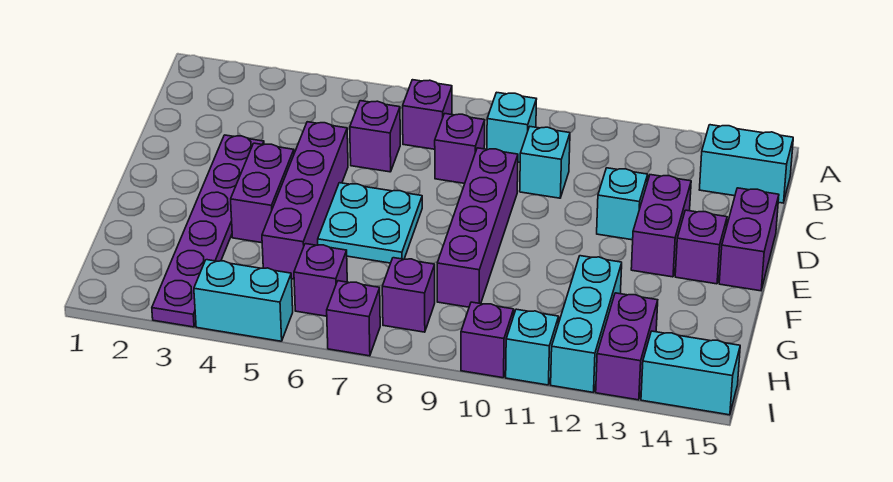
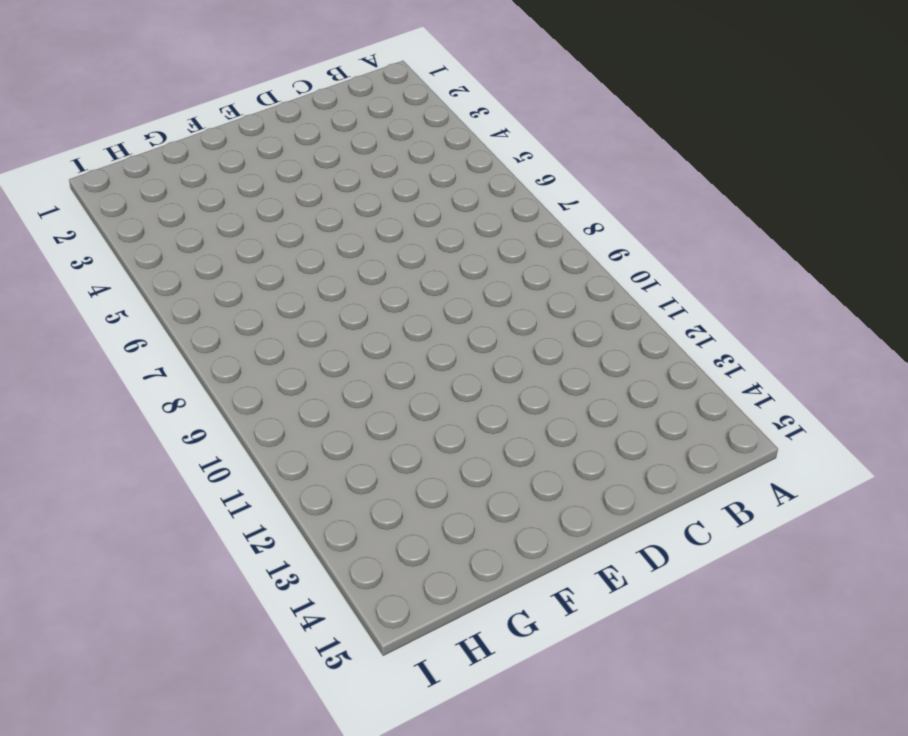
none -> purple 1x1 brick [403,80,452,149]
none -> cyan 1x1 brick [487,92,536,162]
none -> cyan 1x2 brick [699,125,793,203]

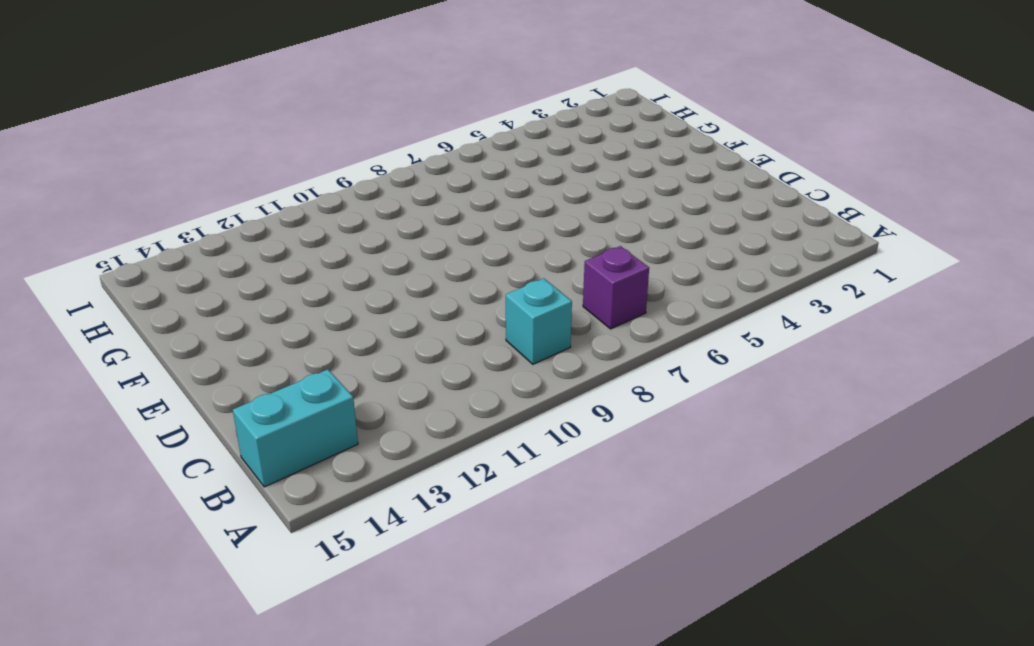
none -> purple 1x1 brick [350,101,400,172]
none -> purple 1x1 brick [435,114,485,183]
none -> cyan 1x1 brick [520,127,570,198]

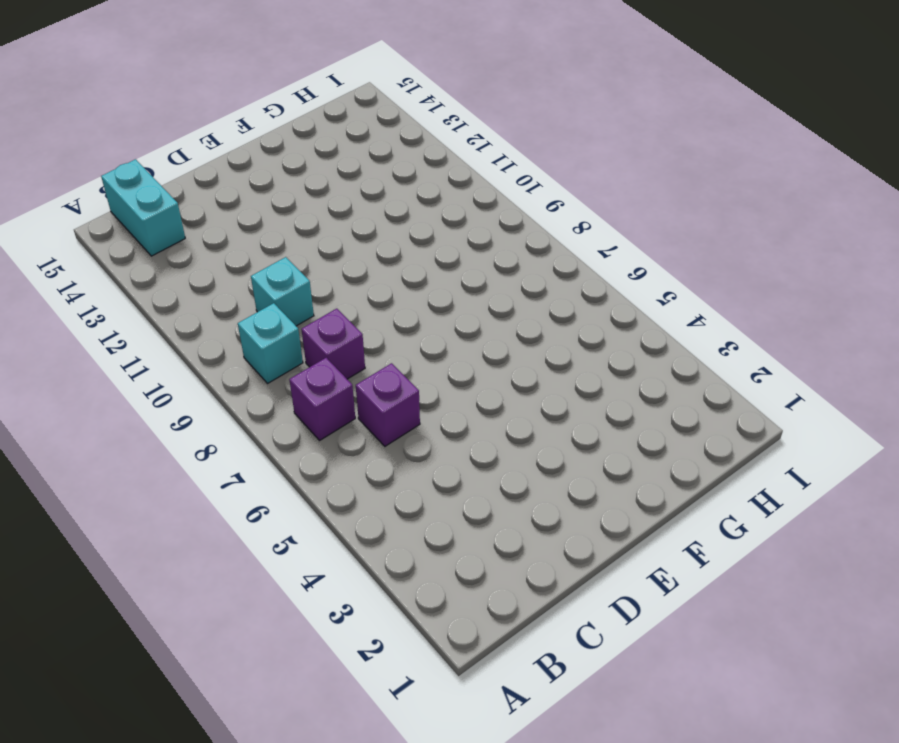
none -> purple 1x6 plate [152,135,264,327]
none -> purple 1x4 brick [262,122,348,279]
none -> purple 1x4 brick [437,148,518,307]

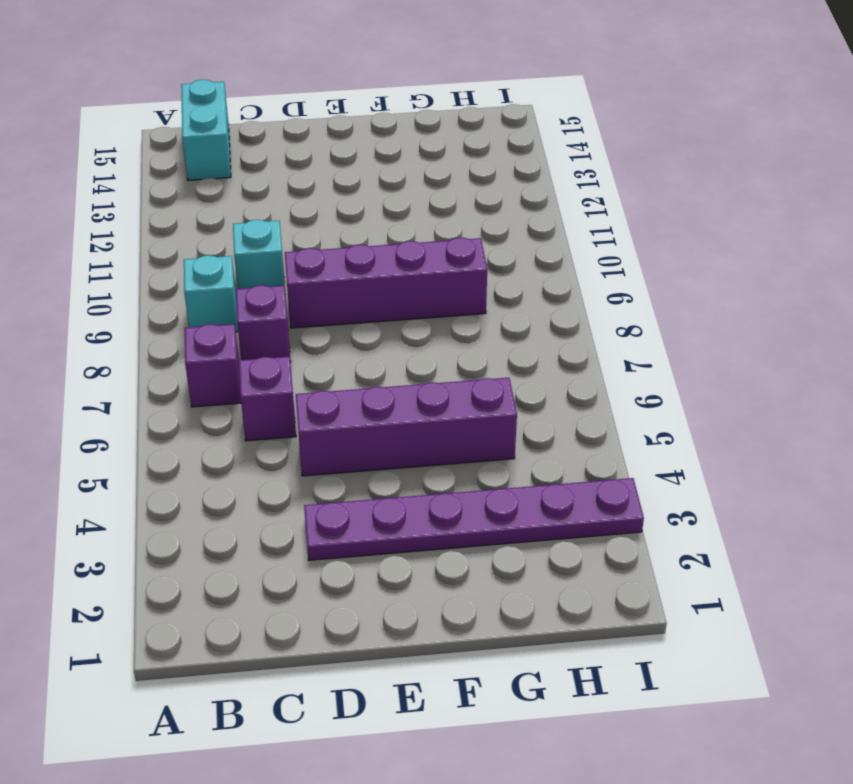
none -> cyan 1x1 brick [597,168,648,240]
none -> purple 1x2 brick [631,175,691,277]
none -> purple 1x2 brick [719,188,779,291]

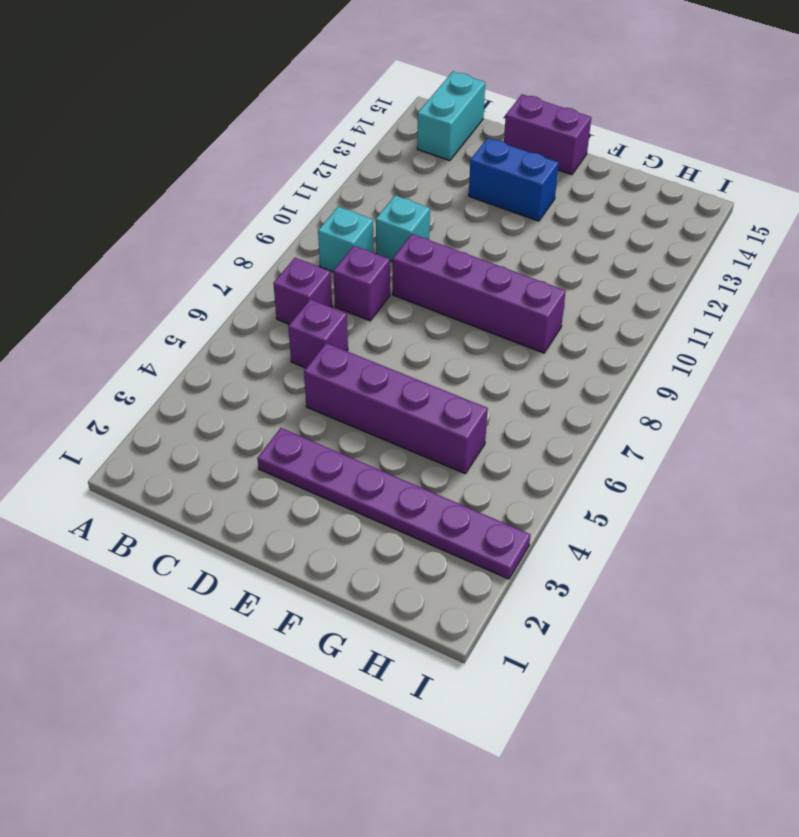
blue 1x2 brick [469,138,559,221] -> purple 1x2 brick [631,175,691,277]
none -> cyan 1x1 brick [597,168,648,240]
none -> purple 1x2 brick [231,143,294,243]
none -> cyan 2x2 plate [318,183,422,263]

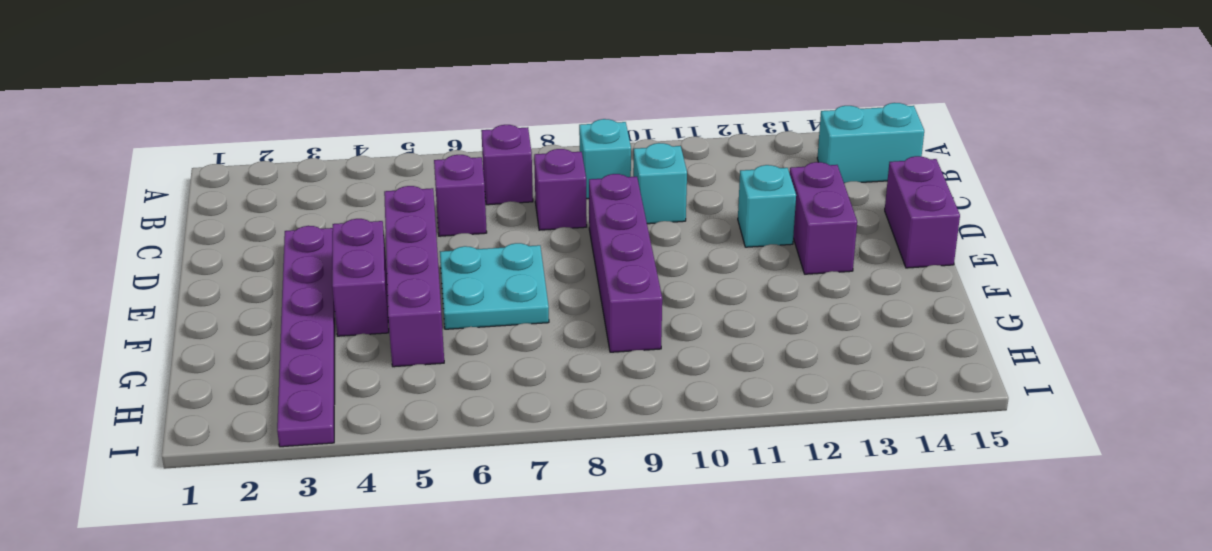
none -> purple 1x1 brick [675,210,727,284]
none -> cyan 1x3 brick [551,256,622,392]
none -> purple 1x1 brick [294,244,347,316]

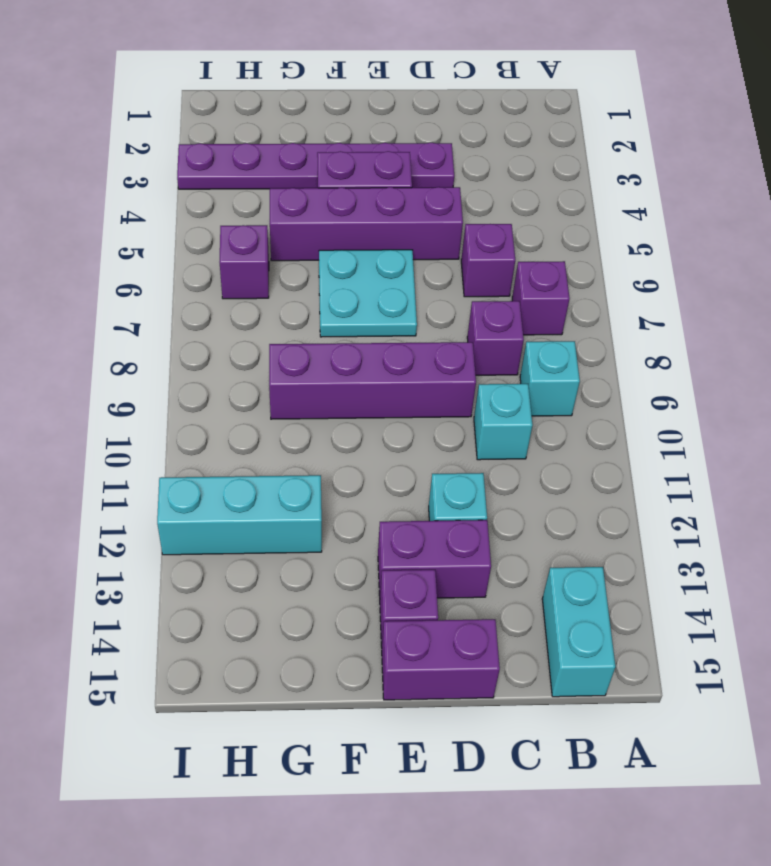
none -> purple 1x1 brick [382,258,435,332]
none -> purple 1x2 brick [596,293,658,400]
none -> cyan 1x2 brick [194,260,293,341]

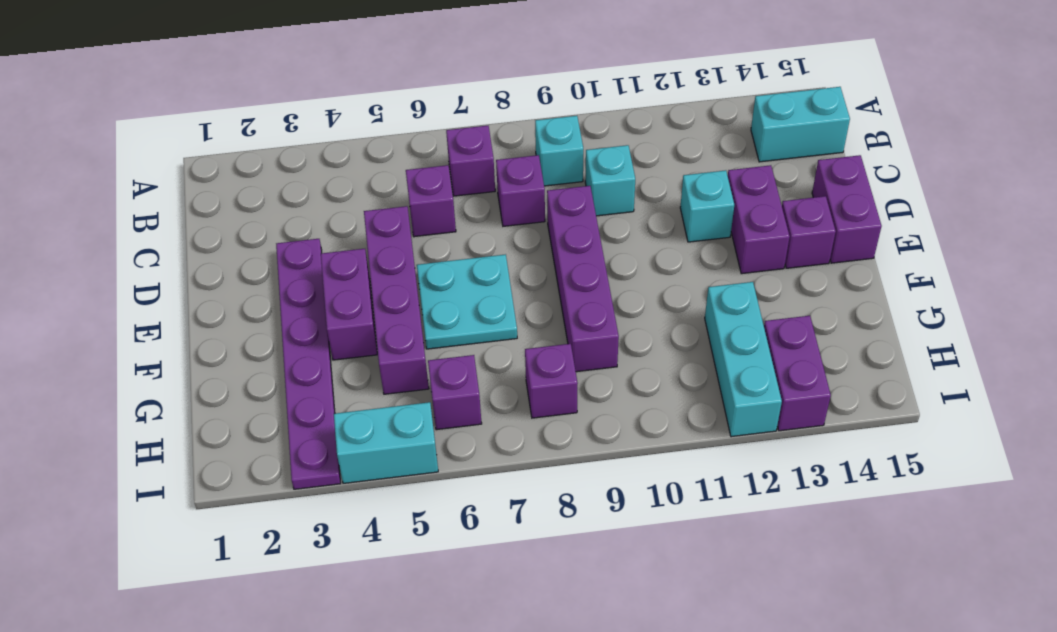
none -> purple 1x1 brick [327,281,380,356]
none -> purple 1x1 brick [461,302,514,378]
none -> cyan 1x1 brick [506,309,559,385]

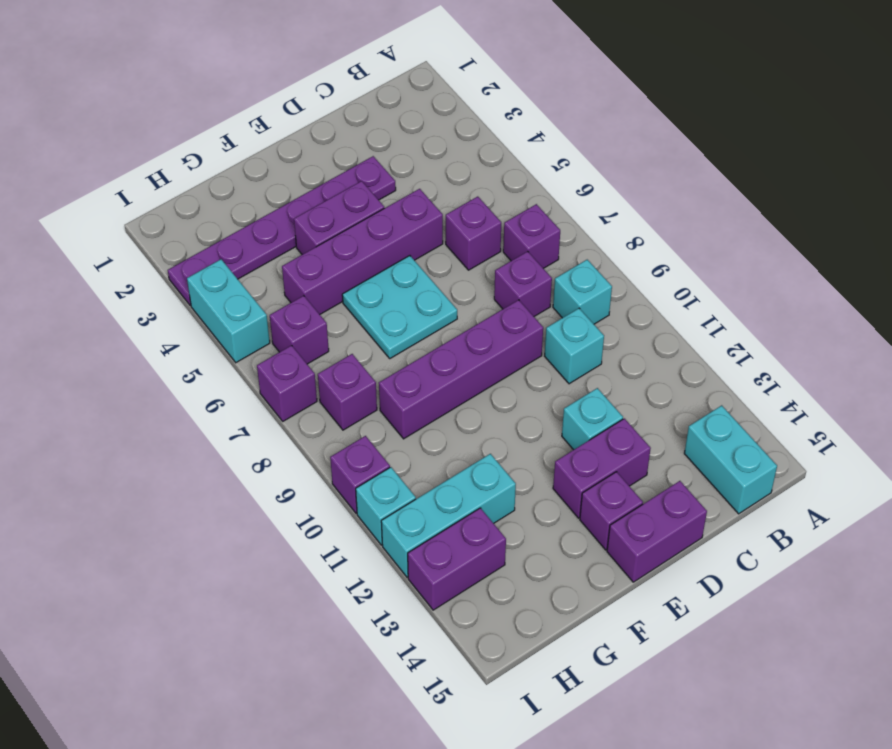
none -> cyan 1x2 brick [641,331,740,415]

